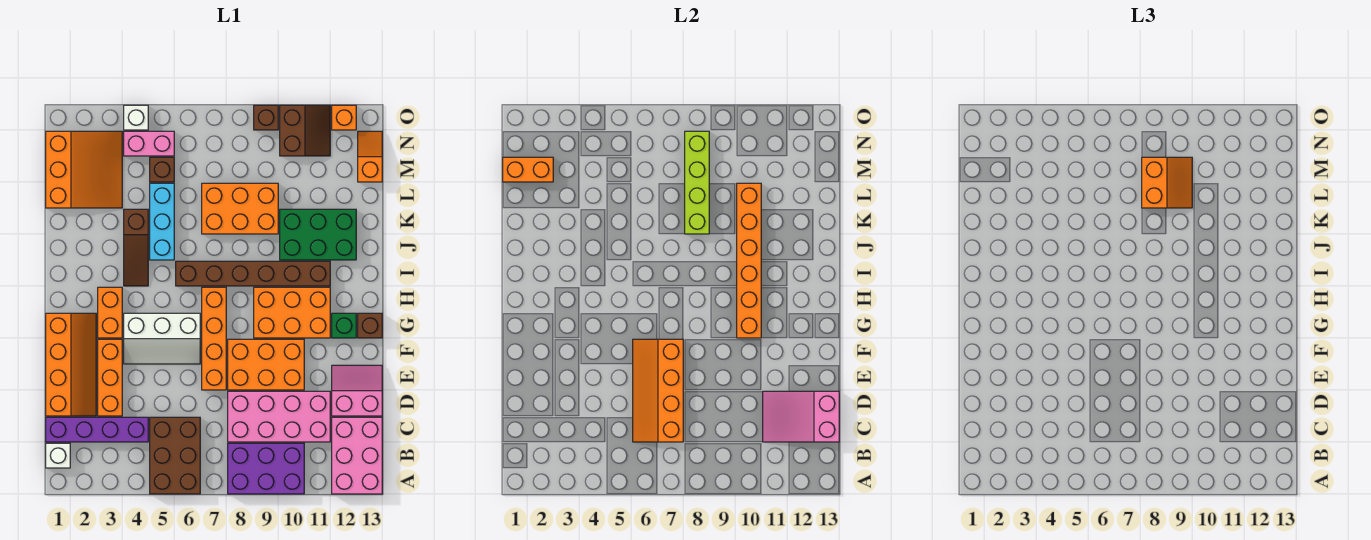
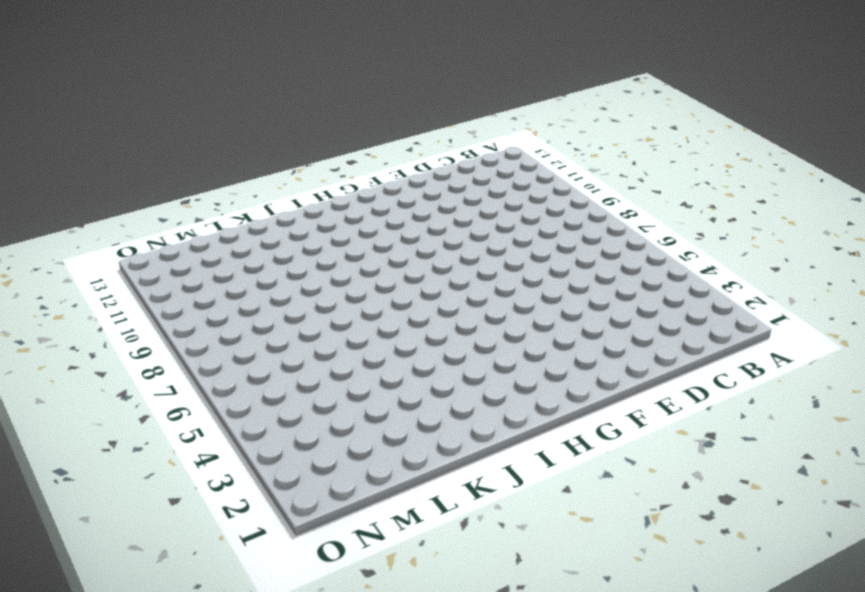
none -> brown 2x3 brick [150,417,200,494]
none -> purple 2x3 brick [228,443,304,494]
none -> pink 2x3 brick [332,417,382,494]
none -> white 1x1 brick [46,443,70,468]

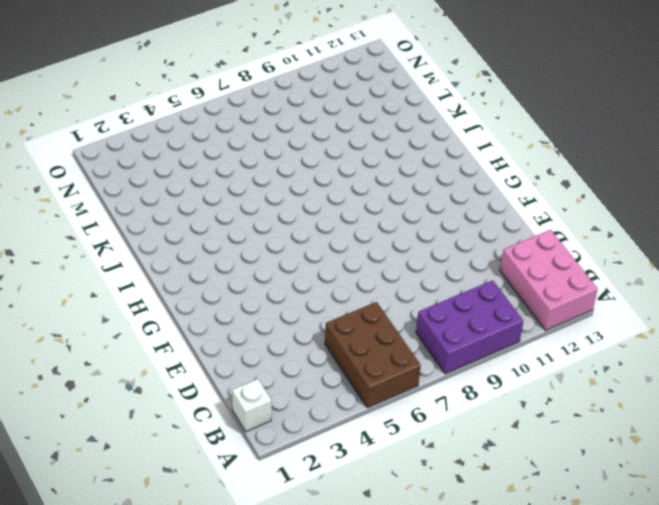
none -> purple 1x4 brick [46,417,148,442]
none -> pink 2x4 brick [228,391,330,442]
none -> orange 2x4 slope [46,313,96,416]
none -> orange 1x3 brick [98,339,122,416]

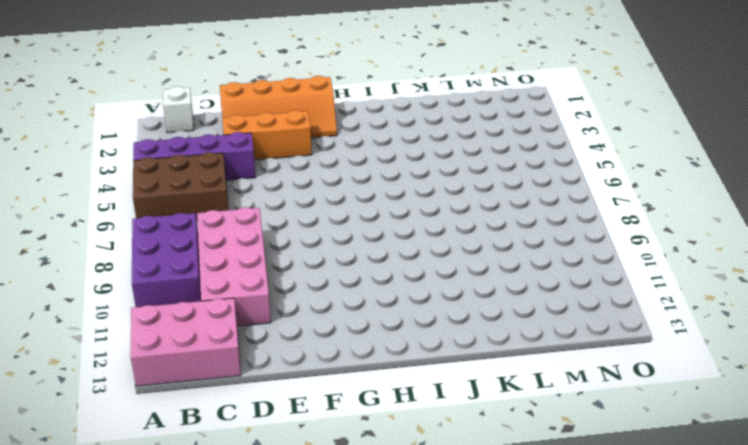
purple 1x4 brick [133,132,256,180] -> purple 1x4 brick turned to [46,417,148,442]
none -> pink 2x2 slope [332,365,382,416]
none -> orange 1x4 brick [202,287,226,390]
none -> orange 2x3 brick [228,339,304,390]
none -> white 2x3 slope [124,313,200,364]

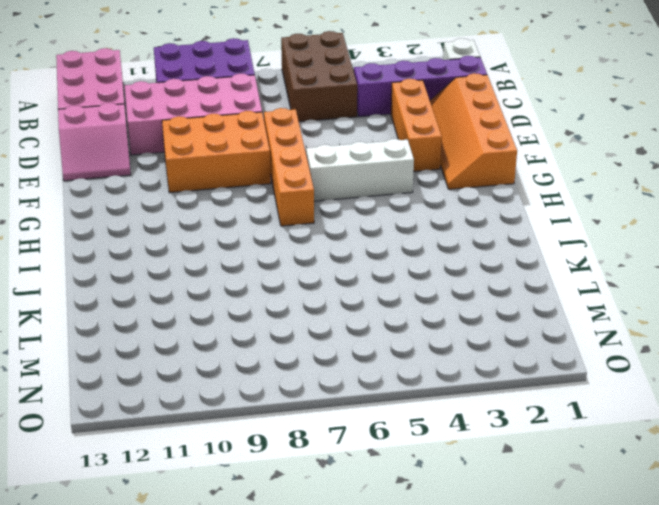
none -> orange 1x2 brick [98,287,122,338]
none -> orange 2x3 brick [254,287,330,338]
none -> green 1x1 brick [332,313,356,338]
none -> brown 1x1 brick [358,313,382,338]

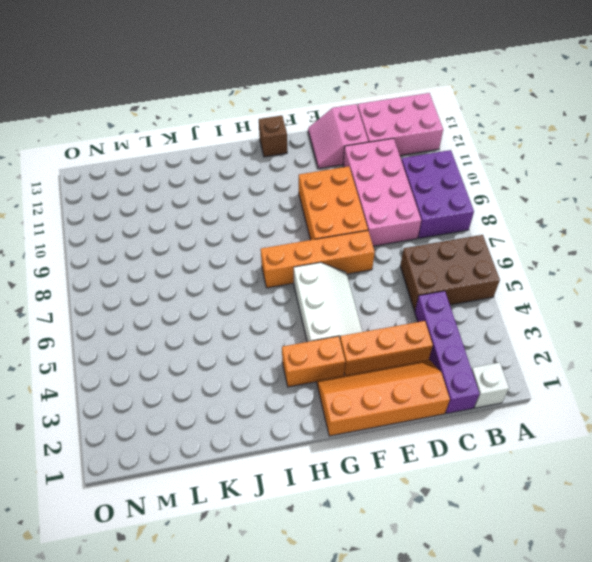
none -> orange 2x3 brick [254,287,330,338]
none -> green 1x1 brick [332,313,356,338]
none -> brown 1x3 slope [124,209,148,286]
none -> brown 1x6 brick [176,261,330,286]

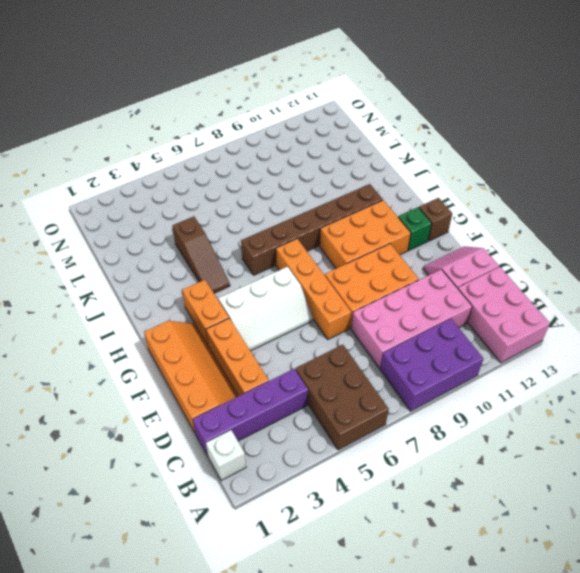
none -> cyan 1x3 brick [150,183,174,260]
none -> green 2x3 brick [280,209,356,260]
none -> orange 2x3 brick [202,183,278,234]
none -> orange 3x3 slope [46,131,122,208]

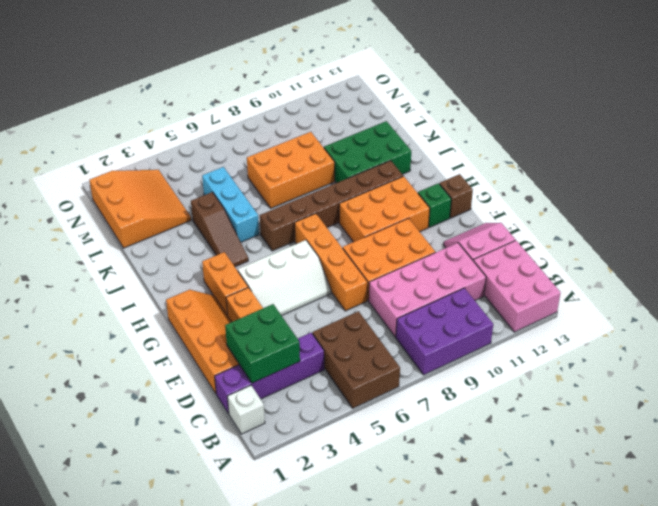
green 2x2 brick [225,304,300,383] -> none
none -> brown 1x1 brick [150,157,174,182]
none -> orange 1x2 slope [358,131,382,182]
none -> pink 1x2 brick [124,131,174,156]
none -> brown 2x2 slope [280,105,330,156]

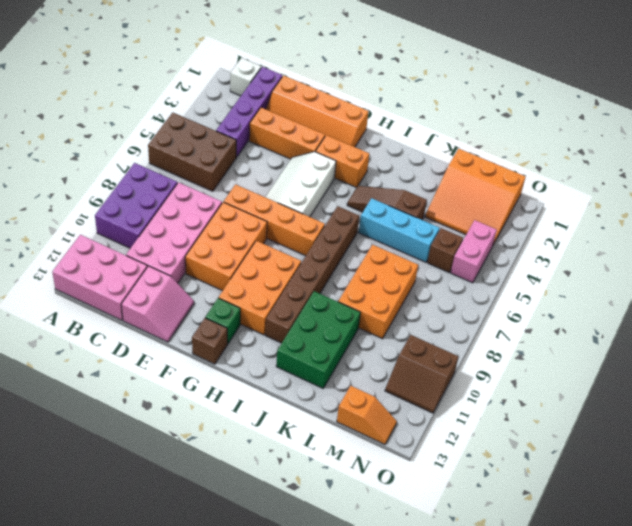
none -> white 1x1 brick [124,105,148,130]
none -> brown 1x1 brick [254,105,278,130]
none -> orange 1x1 brick [332,105,356,130]
none -> orange 2x4 slope [633,339,683,442]

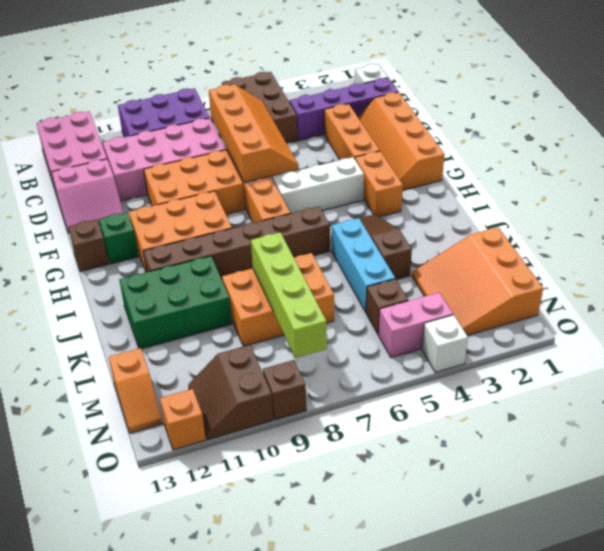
none -> pink 2x3 slope [763,391,839,442]
none -> orange 1x6 brick [737,183,761,338]
none -> orange 1x2 brick [503,157,553,182]
none -> orange 2x2 slope [1142,157,1192,208]

